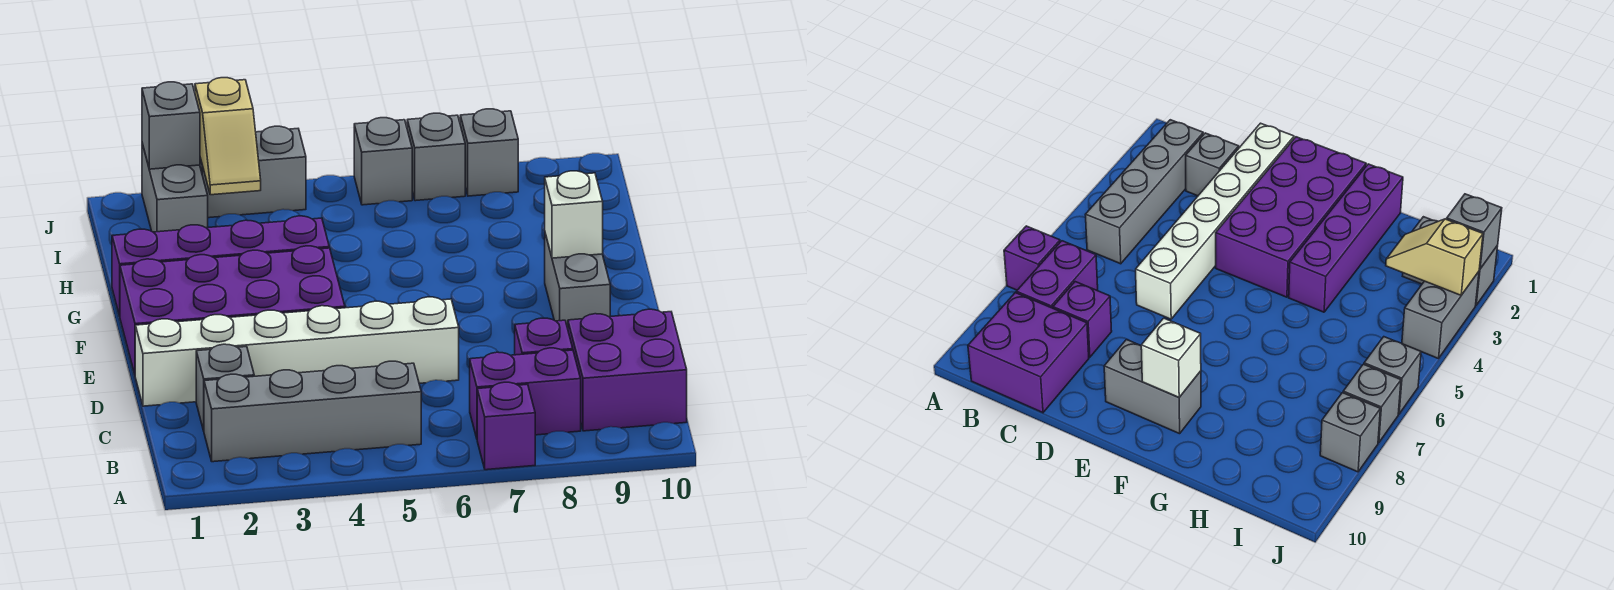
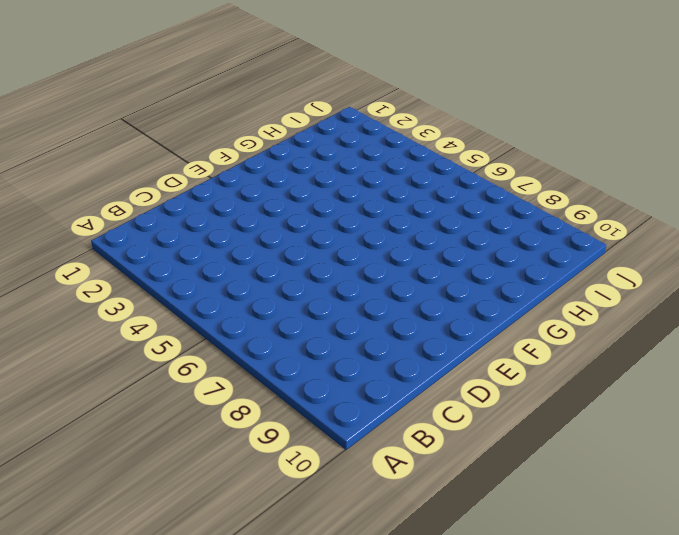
none -> purple 1x1 brick [477,382,535,470]
none -> grey 1x4 brick [204,361,421,462]
none -> purple 1x2 brick [470,348,581,438]

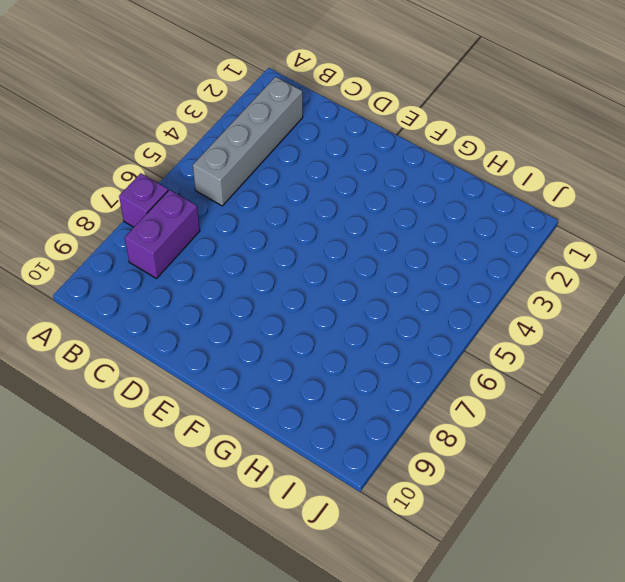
none -> purple 2x2 brick [568,309,687,431]
none -> grey 1x1 brick [196,344,254,431]
none -> purple 1x1 brick [515,318,573,355]

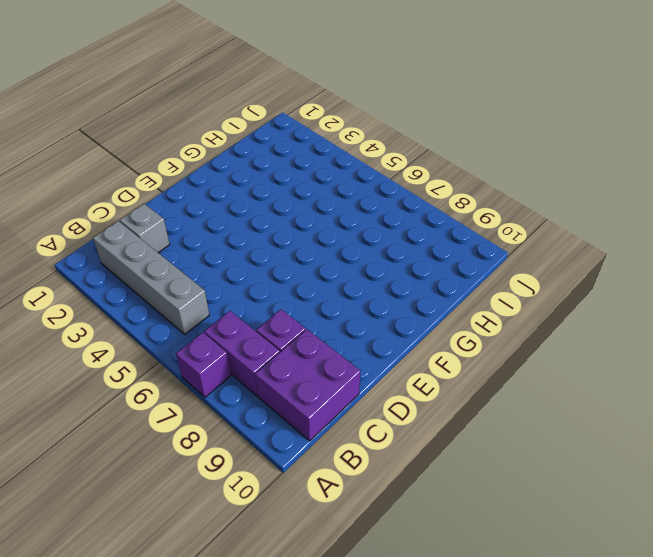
none -> white 1x6 brick [135,297,459,406]
none -> purple 2x4 brick [120,246,345,374]
none -> grey 1x2 brick [545,234,610,328]

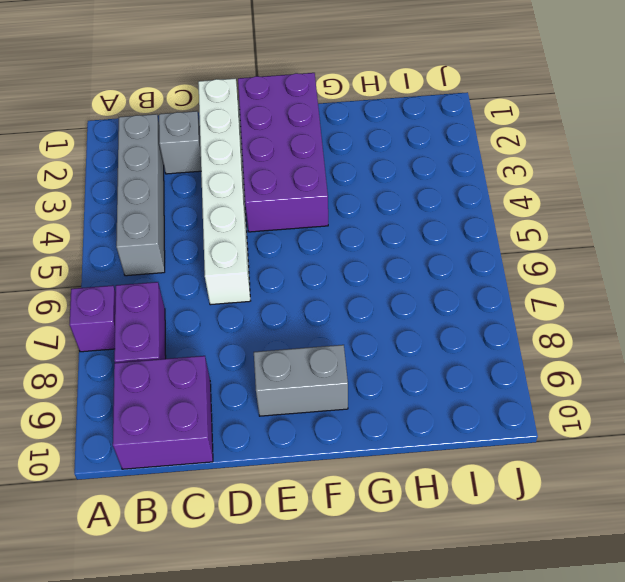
none -> purple 1x1 brick [515,318,573,355]
none -> purple 1x4 brick [112,216,329,316]
none -> grey 1x2 brick [142,143,208,232]

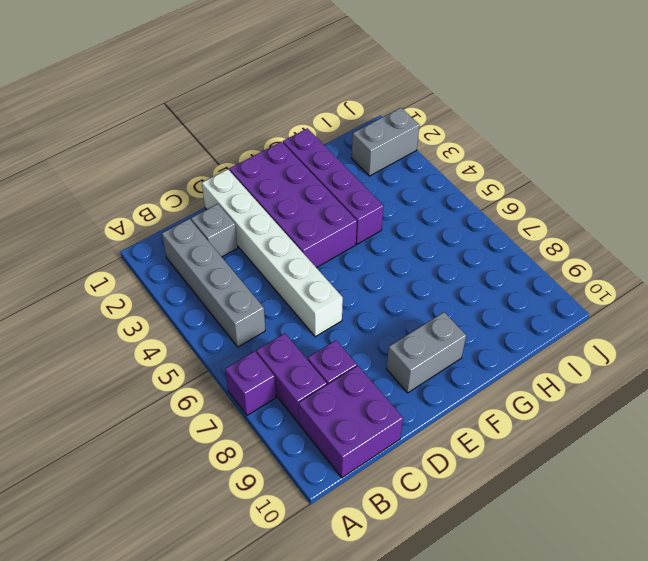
none -> grey 1x2 brick [200,126,306,218]
none -> grey 1x1 brick [354,118,412,205]
none -> grey 1x1 brick [407,113,465,201]

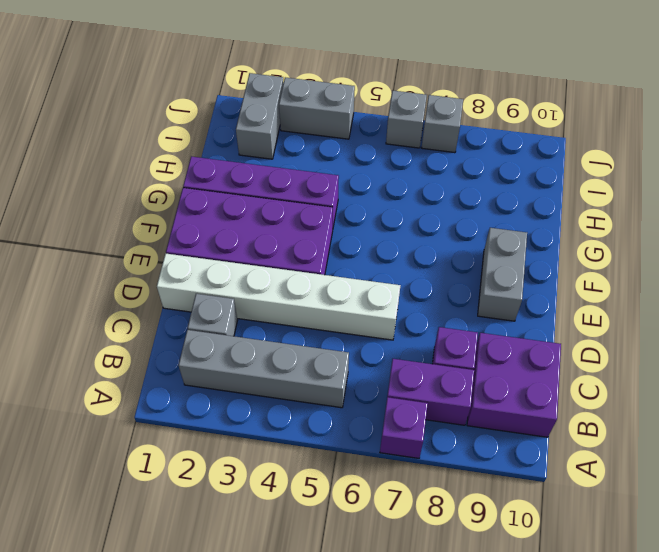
none -> grey 1x1 brick [460,109,518,196]
none -> white 1x1 brick [545,171,603,258]
none -> tan 1x2 slope [195,78,261,195]

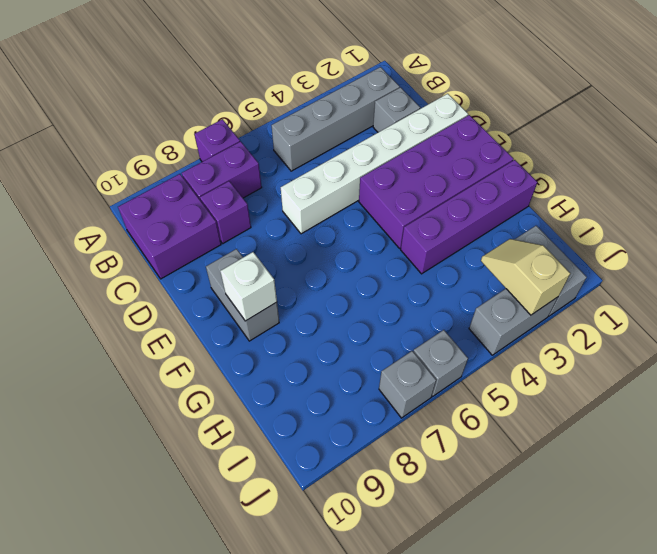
none -> grey 1x1 brick [460,109,518,196]
none -> grey 1x1 brick [142,82,200,169]

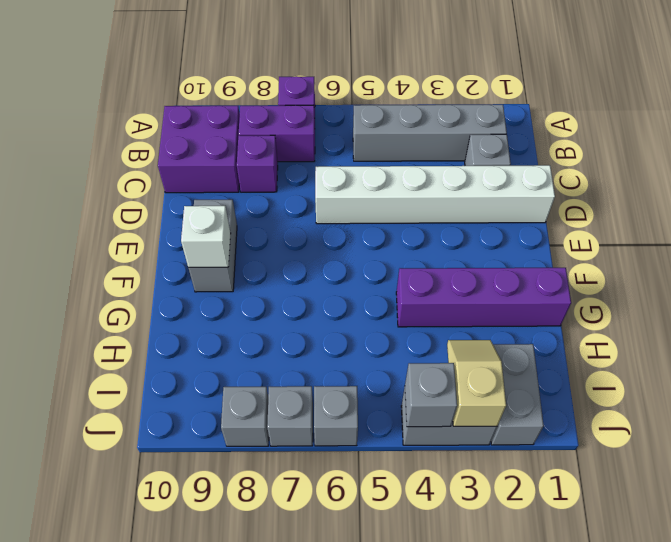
grey 1x1 brick [405,363,457,427] -> grey 1x1 brick moved to [142,82,200,169]
none -> purple 2x4 brick [120,246,345,374]

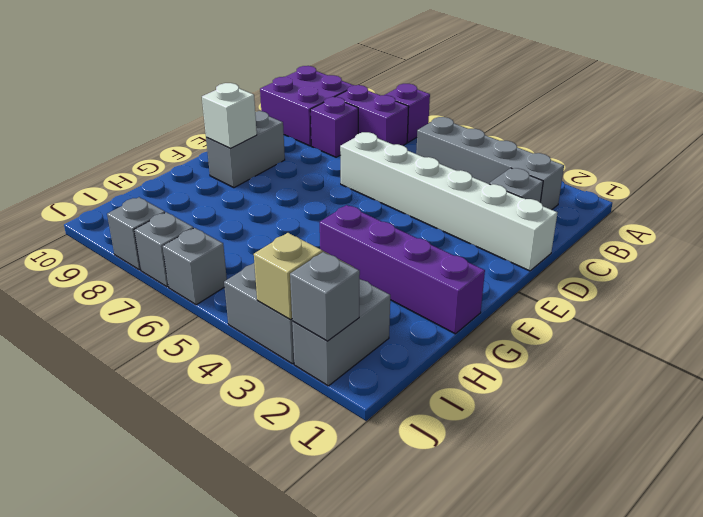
none -> purple 2x4 brick [120,246,345,374]

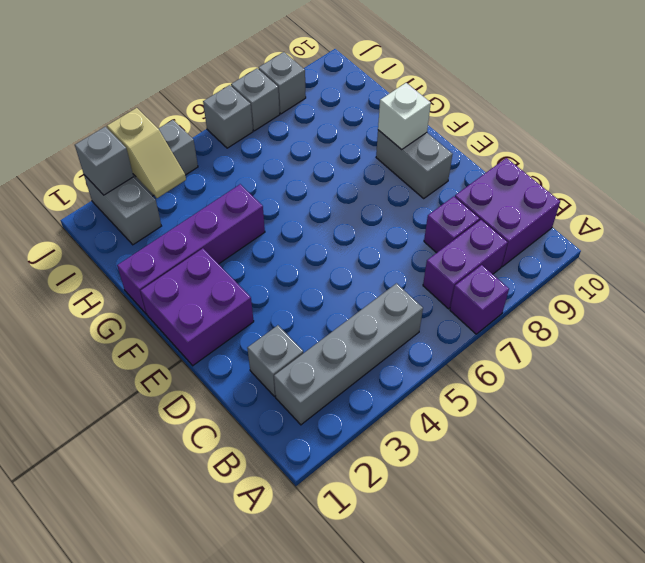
purple 2x2 brick [140,248,254,366] -> purple 2x4 brick [120,246,345,374]
none -> white 1x6 brick [135,297,459,406]

